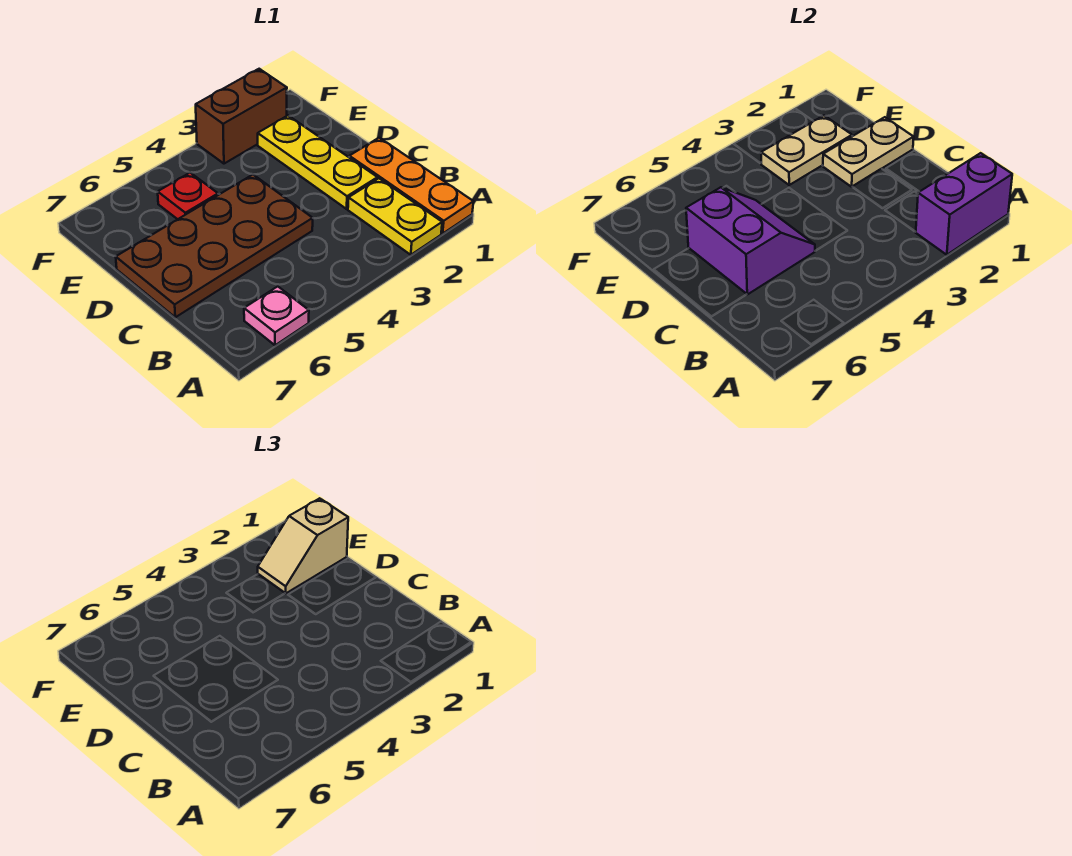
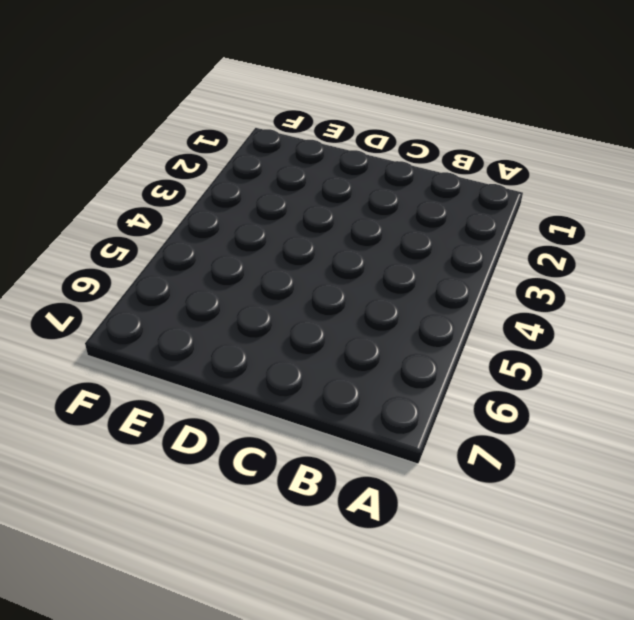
none -> orange 1x3 plate [349,138,473,234]
none -> yellow 1x2 plate [348,179,442,255]
none -> pink 1x1 plate [244,286,309,345]

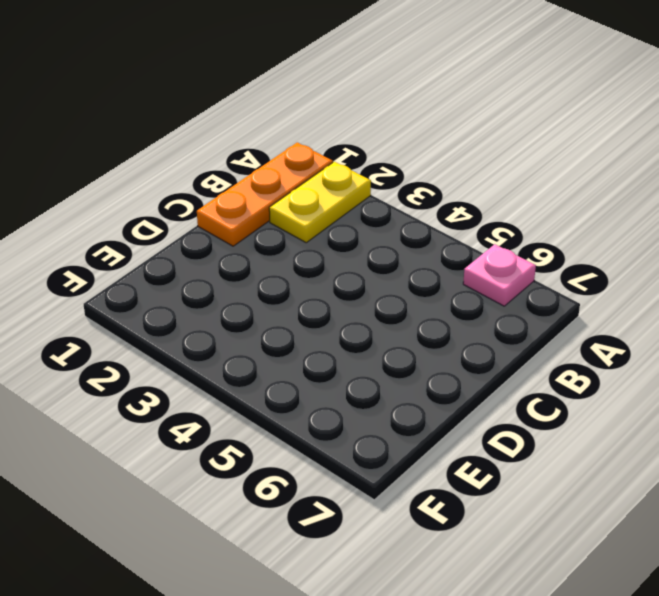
none -> yellow 1x3 plate [258,116,378,209]
none -> brown 2x4 plate [116,175,313,317]
none -> red 1x1 plate [158,173,218,219]

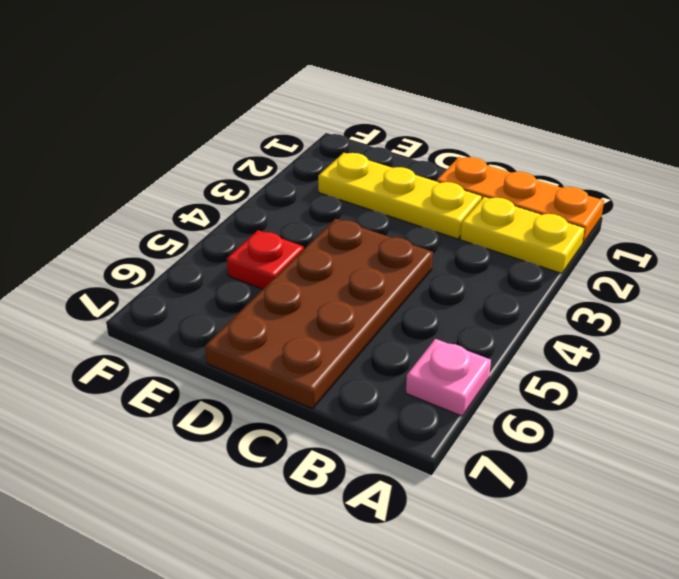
none -> brown 1x2 brick [196,69,287,164]
none -> purple 1x2 brick [916,153,1012,255]
none -> purple 2x2 slope [686,187,815,294]

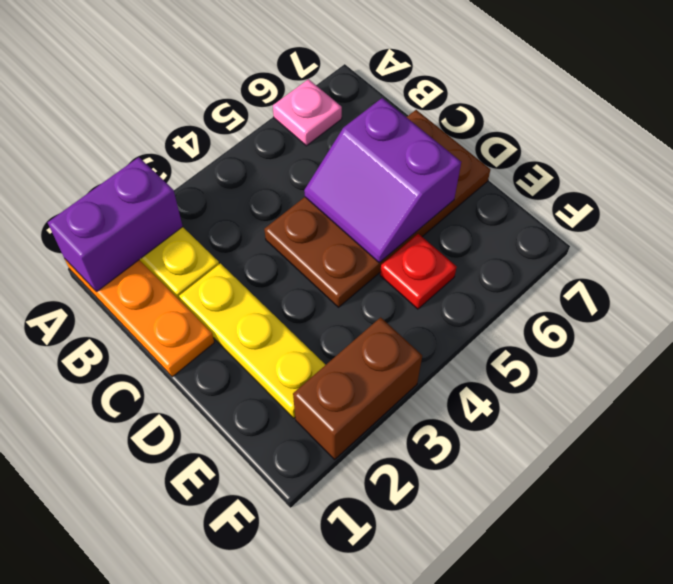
none -> tan 1x2 plate [823,117,914,187]
none -> tan 1x2 plate [761,116,852,185]
none -> tan 1x2 slope [258,498,348,593]

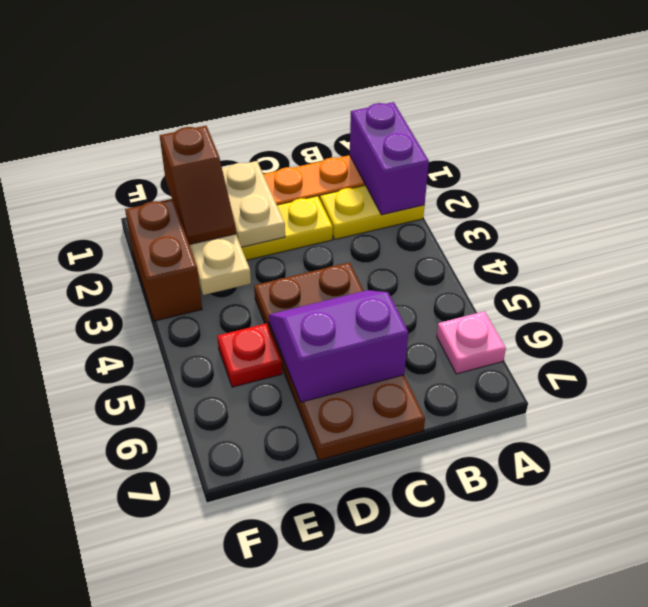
brown 1x2 slope [160,126,236,245] -> tan 1x2 slope [258,498,348,593]

